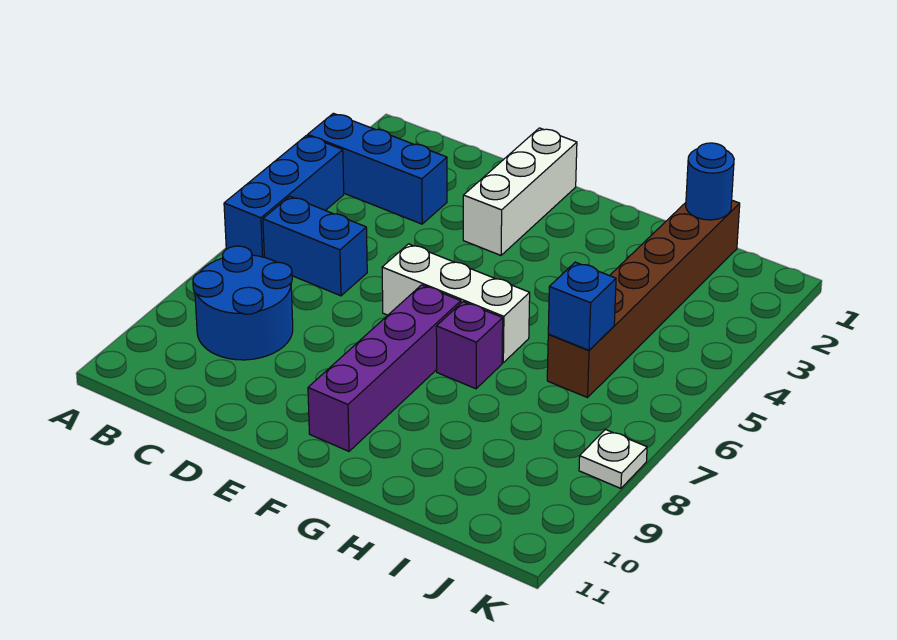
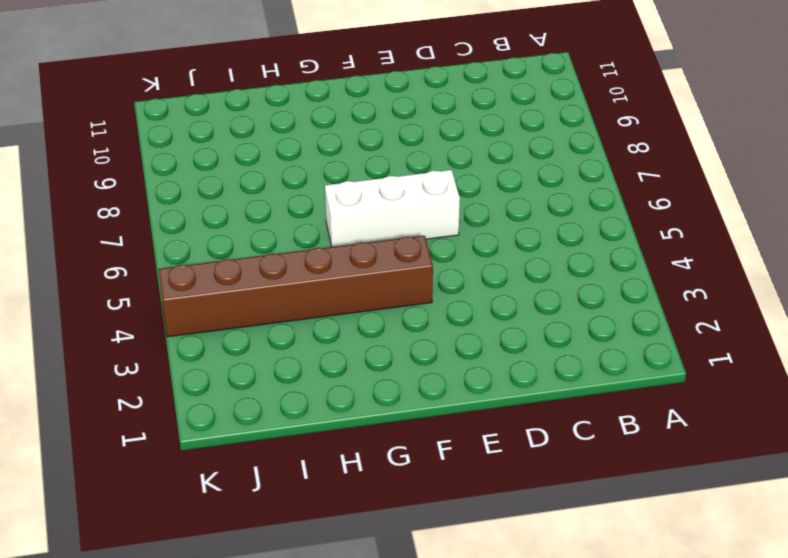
brown 1x6 brick [158,236,433,337] -> brown 1x6 brick turned to [547,200,740,398]
none -> blue 1x3 brick [308,113,447,224]
none -> blue 1x3 brick [224,136,344,257]
none -> blue 1x2 brick [263,196,367,296]

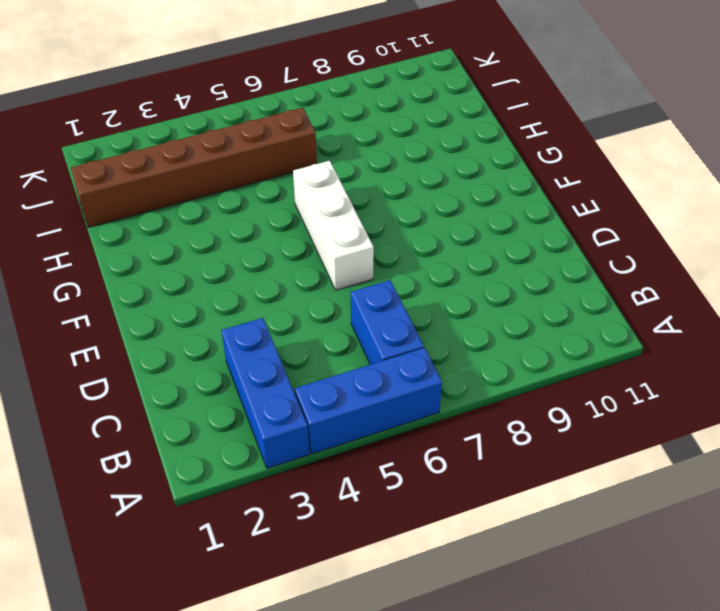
none -> blue 2x2 round brick [193,246,293,360]
none -> white 1x3 brick [463,128,577,255]
none -> purple 1x4 brick [308,285,461,451]

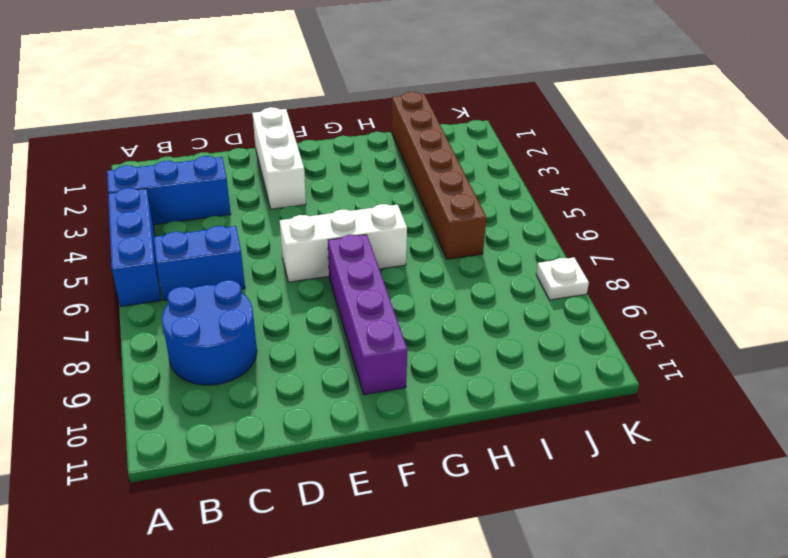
none -> purple 1x1 brick [436,302,503,389]
none -> blue 1x1 round brick [686,143,734,220]
none -> blue 1x1 brick [548,262,616,350]

